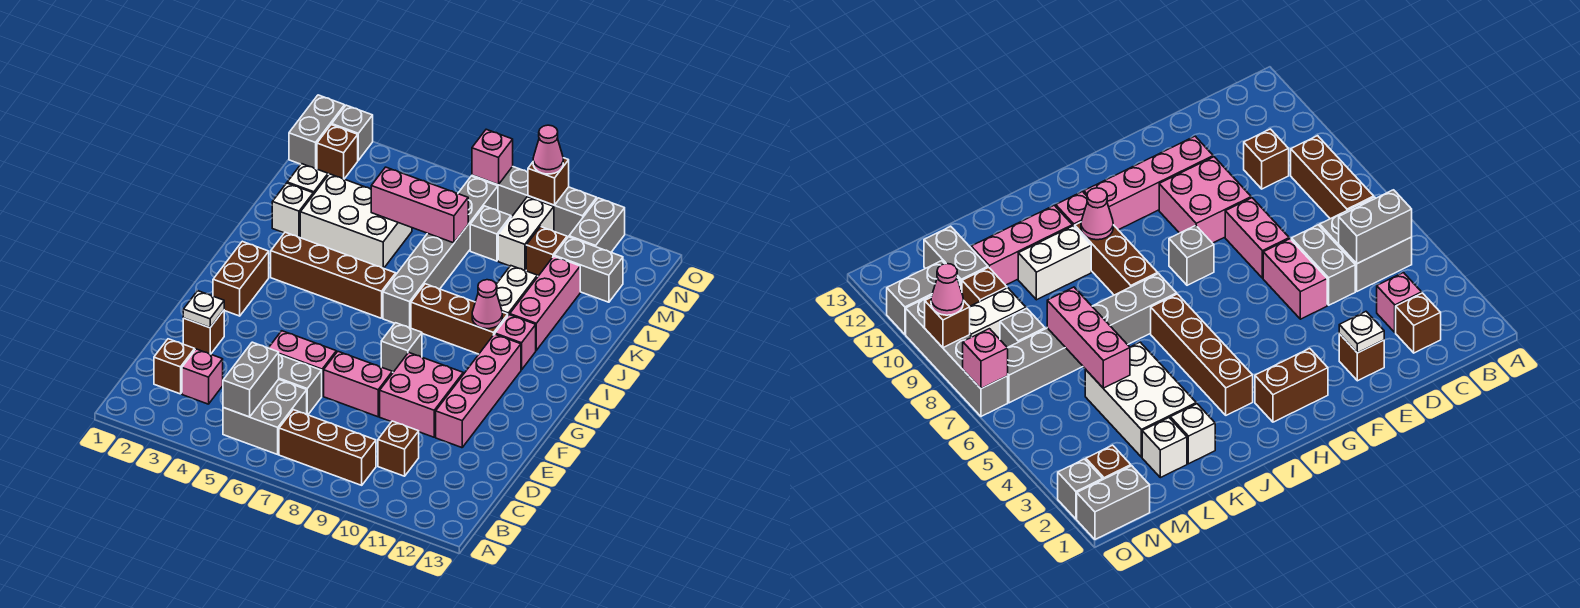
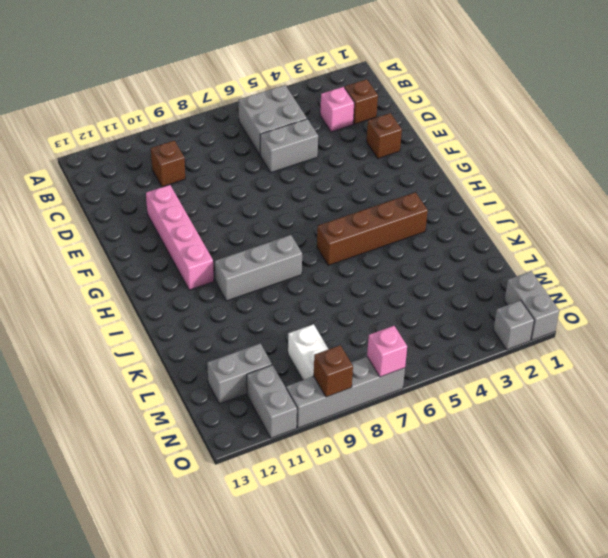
grey 1x3 brick [215,235,302,301] -> brown 1x3 brick [411,284,508,354]
none -> brown 1x3 brick [279,410,376,485]
none -> pink 1x2 brick [269,331,336,396]
none -> pink 1x2 brick [324,352,392,417]
none -> pink 2x2 brick [380,353,463,437]

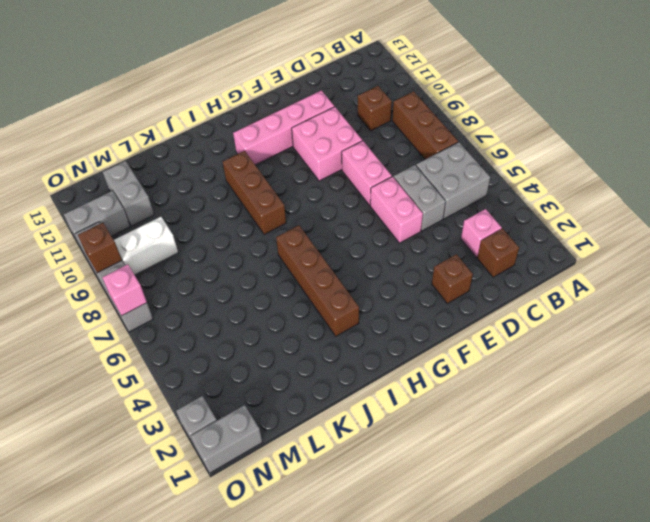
none -> brown 1x2 brick [213,241,269,316]
none -> grey 1x1 brick [381,323,422,372]
none -> grey 1x6 brick [383,176,498,328]
none -> pink 1x1 brick [495,315,536,370]

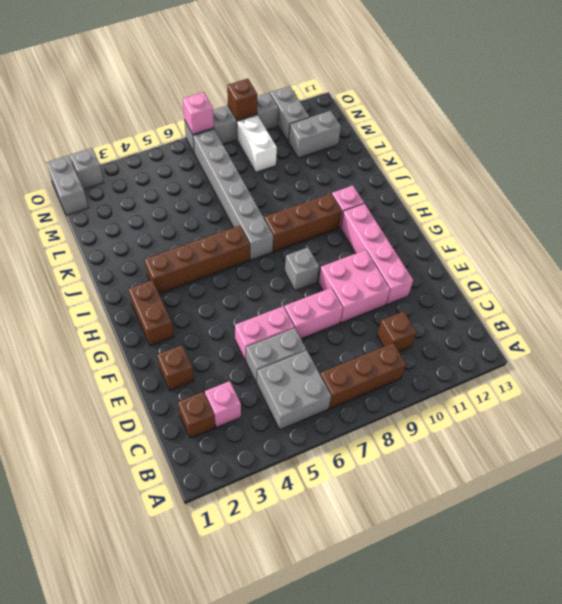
none -> white 1x2 brick [496,266,537,315]
none -> pink 1x3 brick [510,256,580,350]
none -> white 1x1 brick [272,183,313,238]
none -> white 2x3 brick [300,174,412,268]

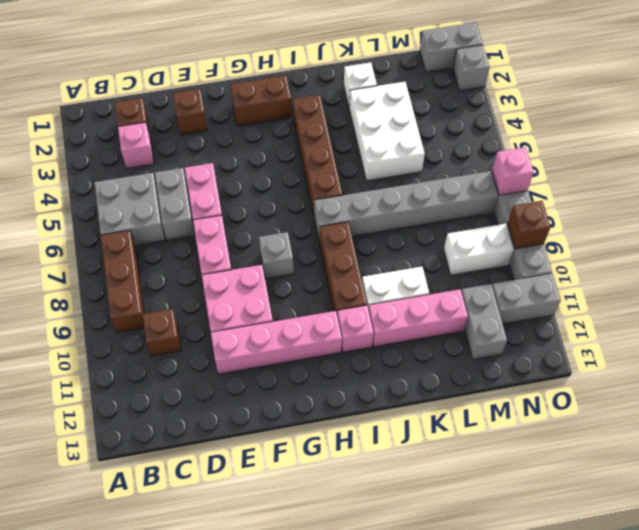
none -> white 1x1 brick [287,164,328,195]
none -> grey 1x1 brick [470,206,511,261]
none -> brown 1x1 brick [526,227,567,276]
none -> brown 1x1 brick [317,125,358,179]

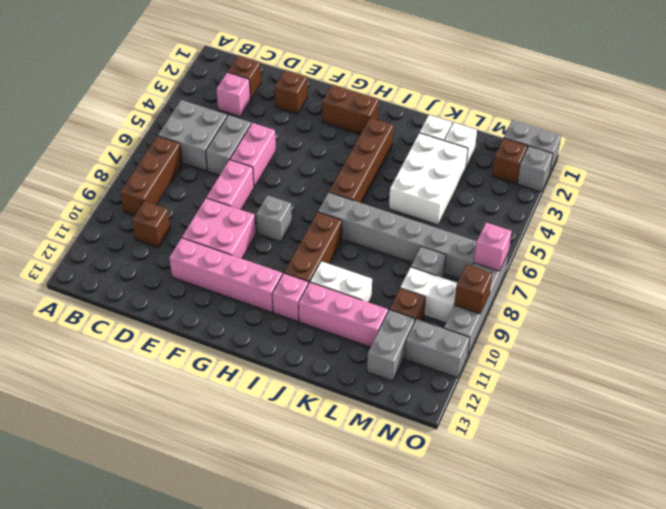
none -> grey 1x2 brick [223,342,279,417]
none -> white 1x1 plate [183,291,224,328]
none -> pink 1x1 cone [472,280,502,329]
none -> pink 1x3 brick [371,167,468,243]

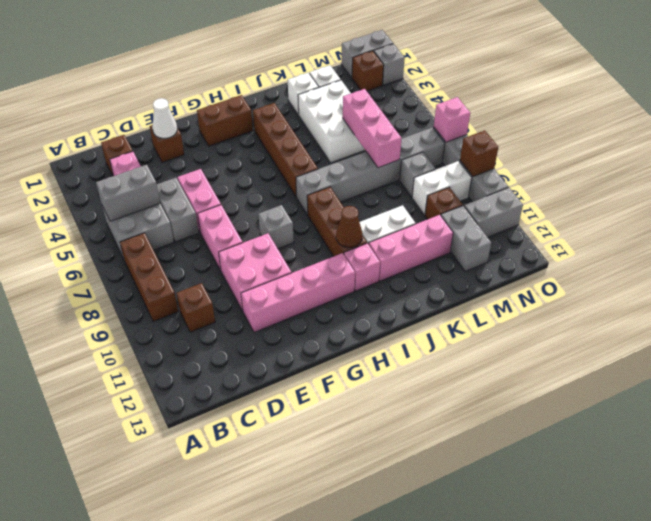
white 1x1 cone [152,98,177,138] -> white 1x1 plate [183,291,224,328]
brown 1x1 cone [336,206,362,248] -> pink 1x1 cone [472,280,502,329]
none -> pink 1x1 cone [533,125,563,174]

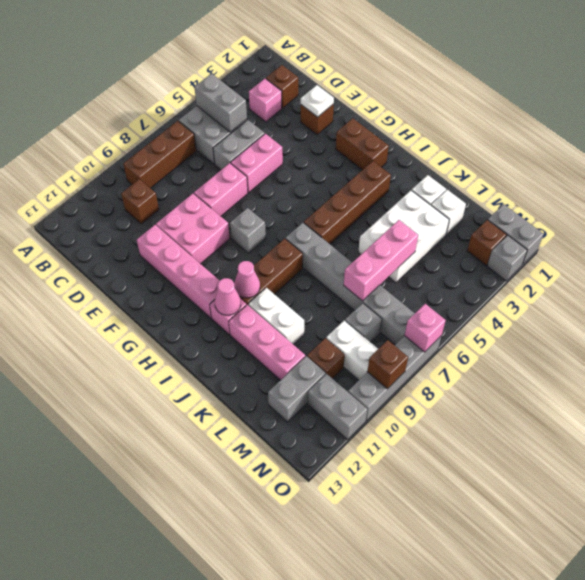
pink 1x1 cone [215,278,241,315] -> pink 1x1 cone moved to [533,125,563,174]

